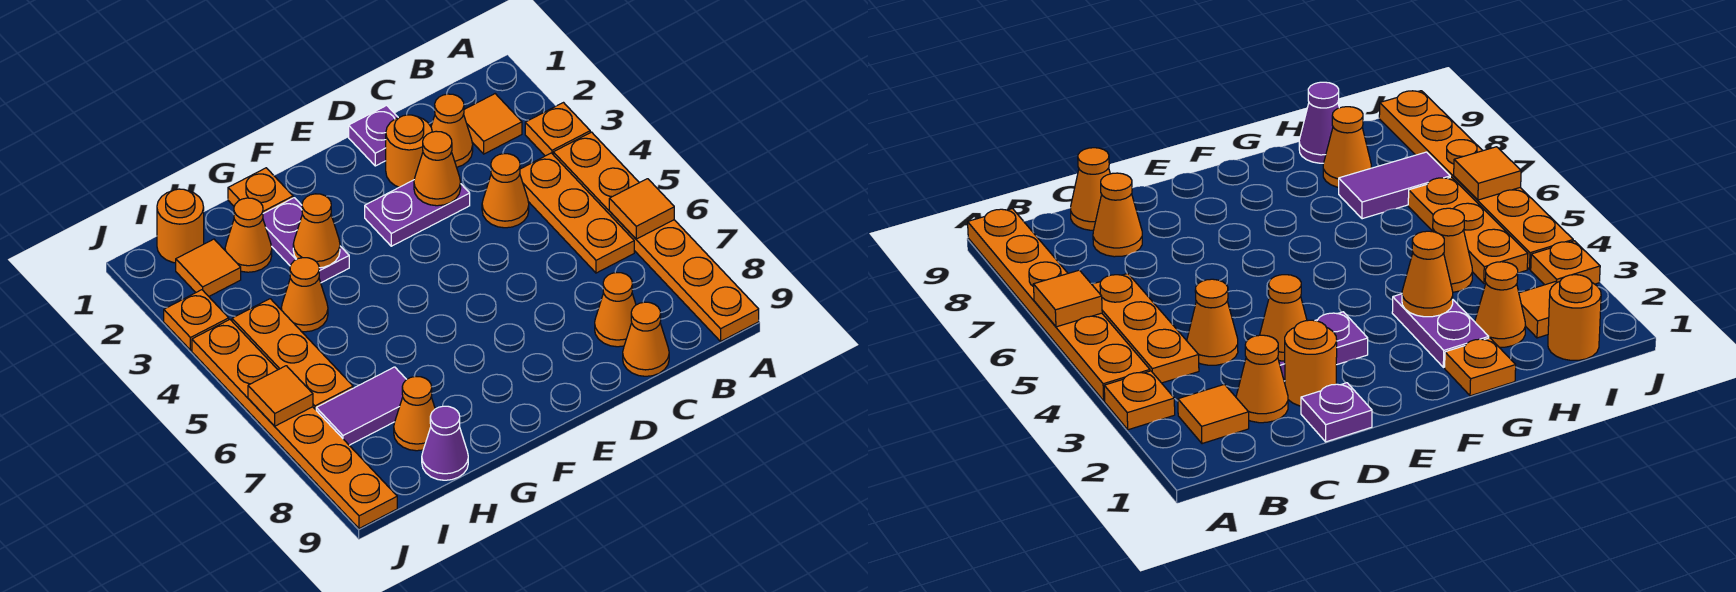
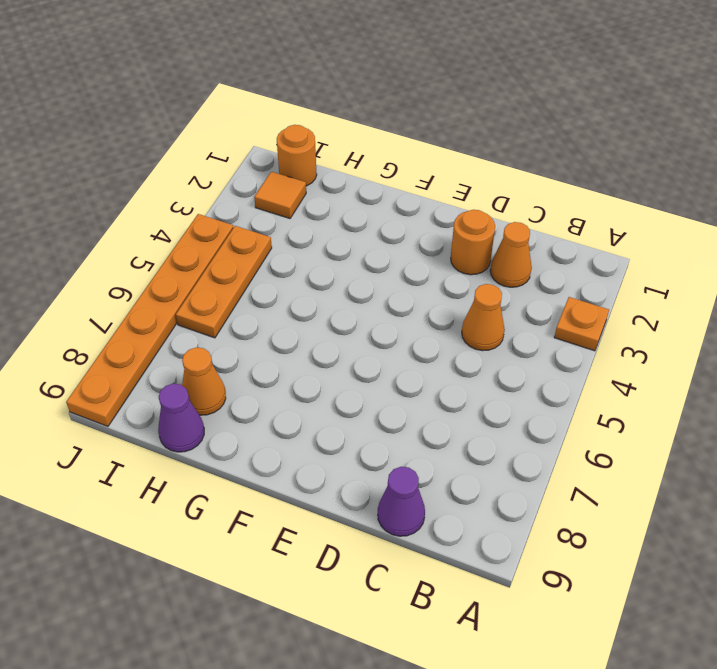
purple 1x1 cone [378,467,425,536] -> orange 1x1 cone [623,302,669,376]
none -> orange 1x6 plate [553,132,759,341]
none -> orange 1x1 tile [464,94,522,154]
none -> orange 1x3 plate [520,153,634,273]

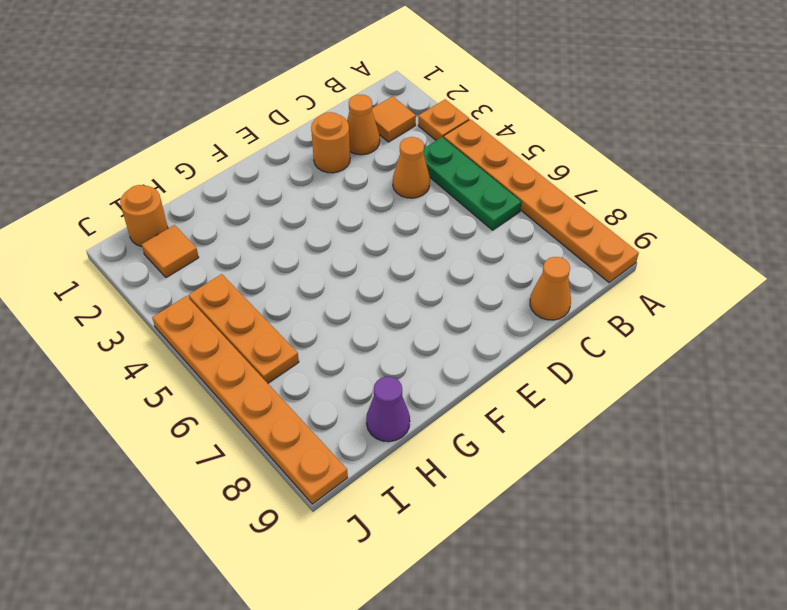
green 1x3 plate [424,137,521,230] -> orange 1x3 plate [520,153,634,273]
none -> orange 1x1 cone [595,273,636,347]
none -> purple 1x1 plate [349,105,398,166]
none -> purple 1x2 plate [365,180,470,246]

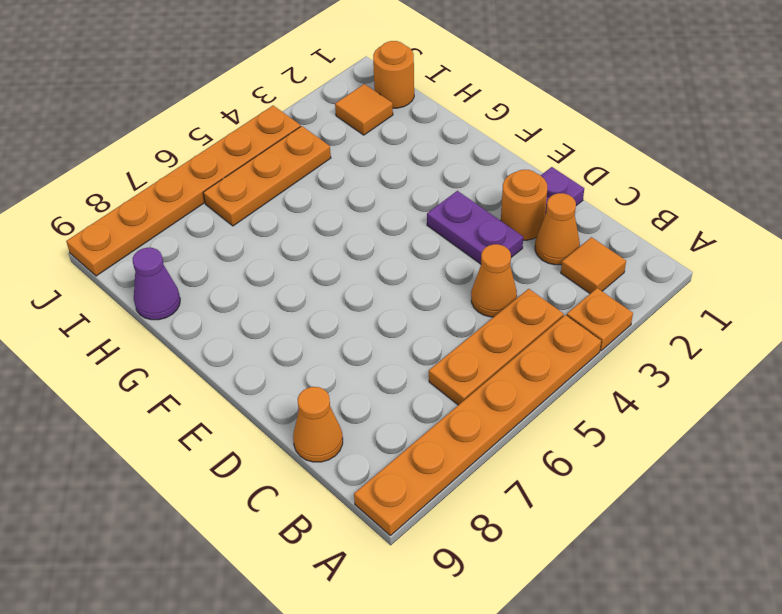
none -> orange 1x1 cone [595,273,636,347]
none -> orange 1x1 plate [228,168,293,213]
none -> purple 1x2 plate [263,198,349,283]

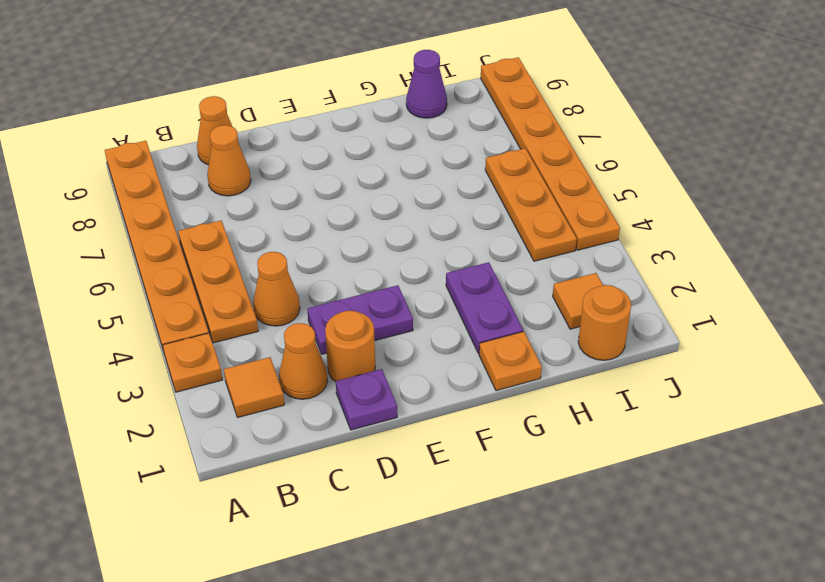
none -> orange 1x1 cone [225,198,272,272]
none -> orange 1x1 cone [281,258,328,332]
none -> purple 1x2 tile [316,367,407,445]

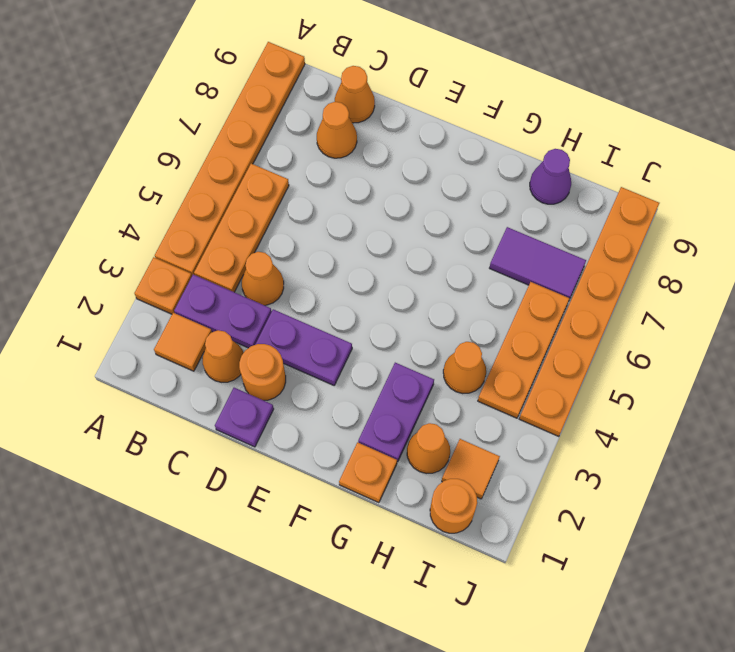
purple 1x2 plate [174,275,272,348] -> none
none -> orange 1x1 cone [394,376,435,451]
none -> orange 1x1 plate [164,290,229,350]
none -> orange 1x1 tile [609,179,674,239]

